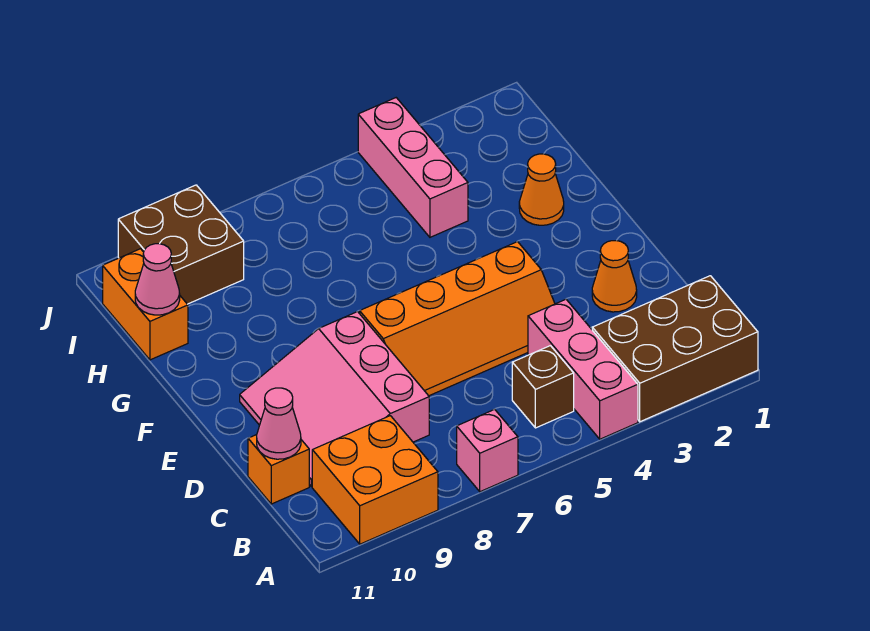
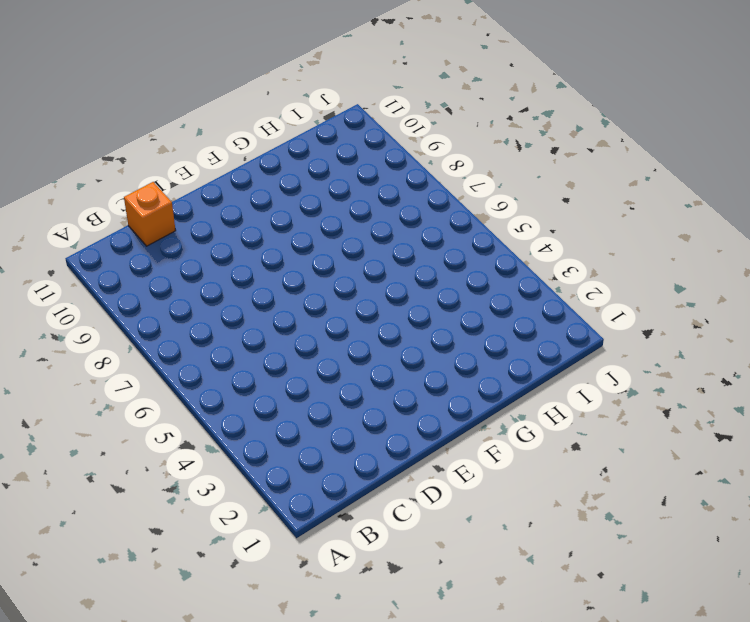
none -> brown 2x3 brick [592,276,758,422]
none -> pink 1x3 brick [528,299,638,439]
none -> pink 1x1 brick [457,409,518,492]

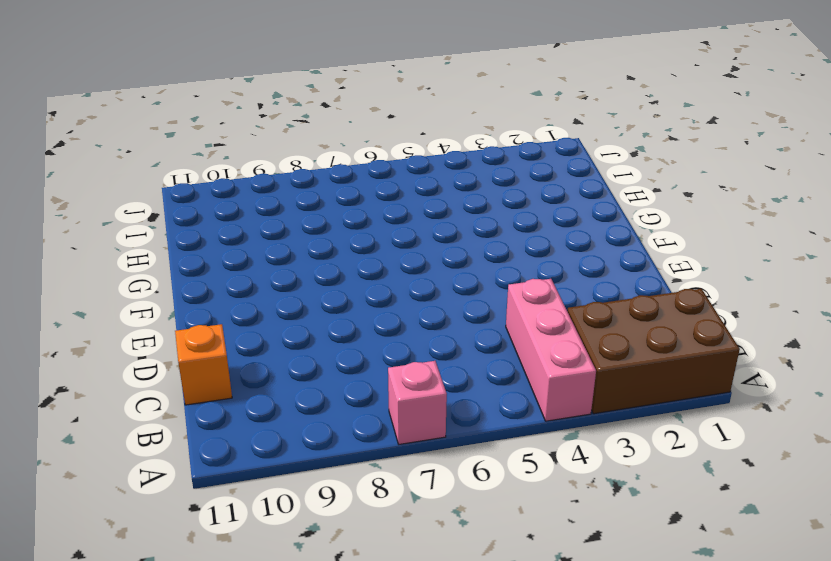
none -> orange 2x2 brick [312,416,438,544]
none -> brown 1x1 brick [512,346,574,428]
none -> pink 3x3 slope [240,312,429,486]

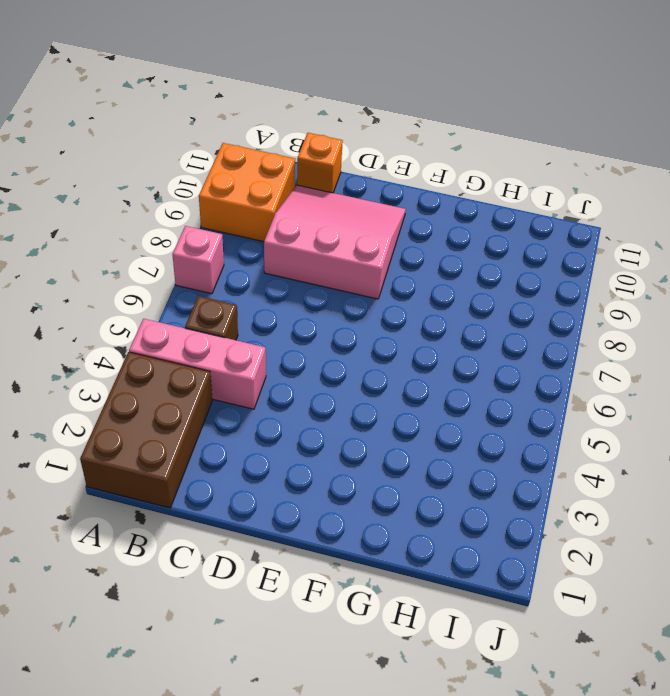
none -> orange 1x1 cone [592,241,637,312]
none -> orange 2x4 slope [360,242,555,396]
none -> orange 1x1 cone [519,154,564,225]

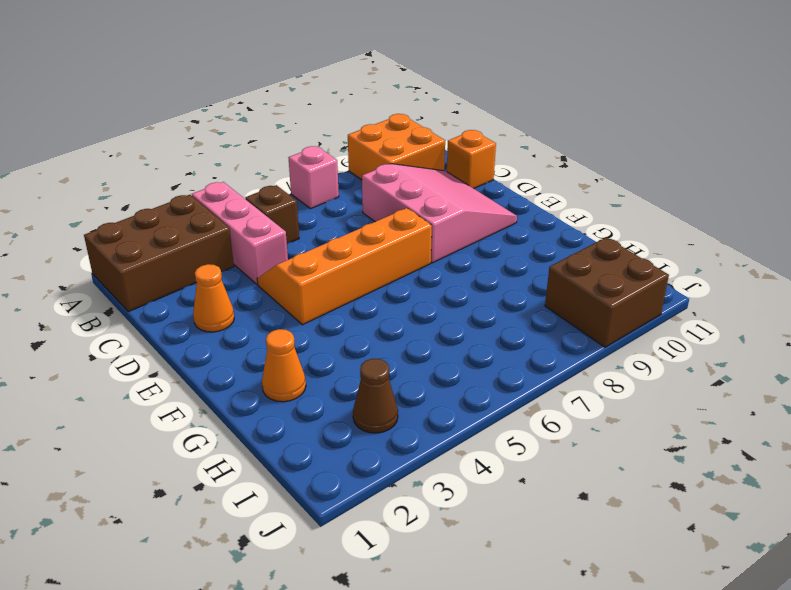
brown 1x1 cone [353,359,398,433] -> none
none -> pink 1x3 brick [358,98,468,237]
none -> orange 1x2 brick [103,249,188,360]
none -> pink 1x1 cone [257,388,301,459]

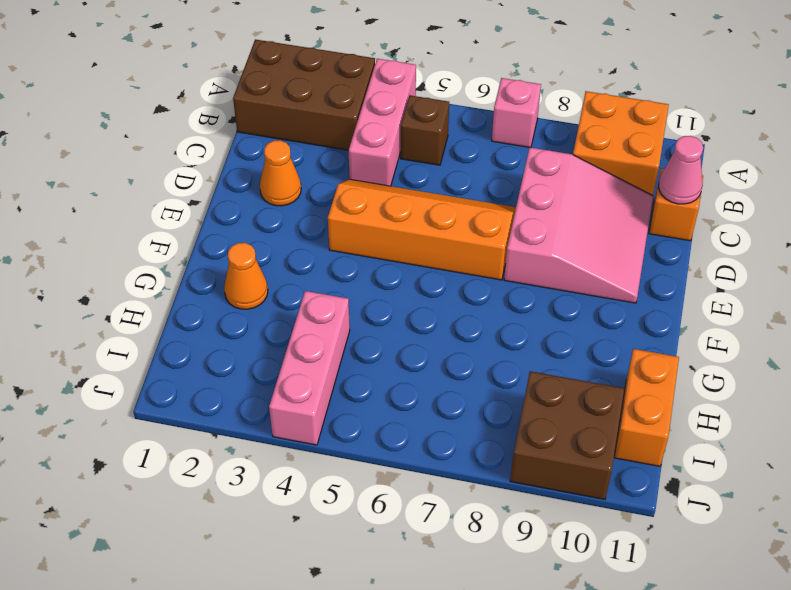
none -> pink 1x1 cone [135,244,180,315]

